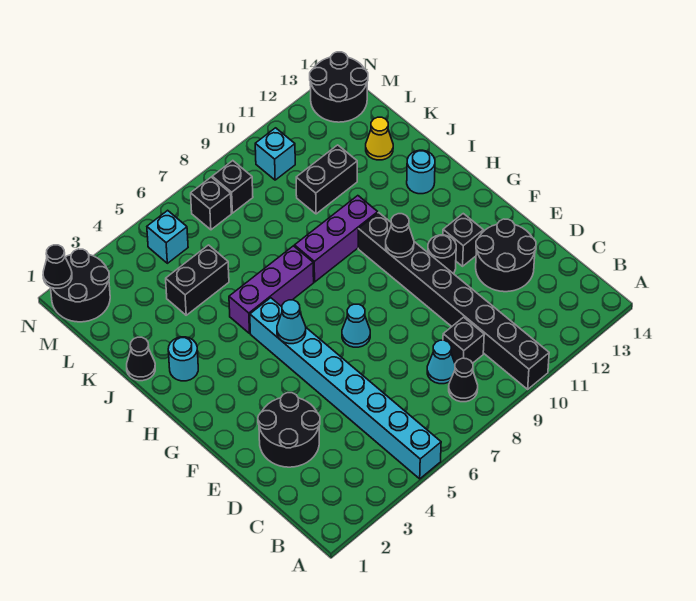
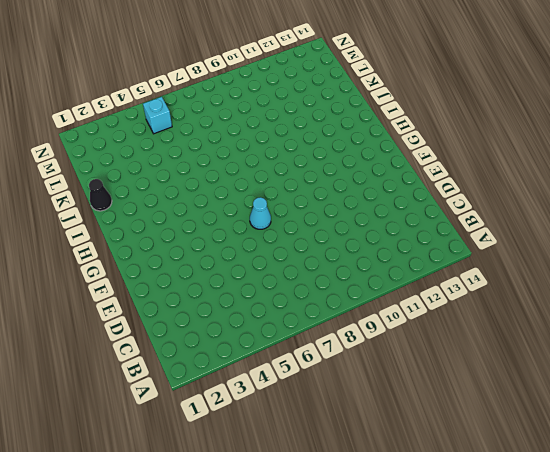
none -> cyan 1x8 brick [250,298,441,479]
none -> black 1x8 brick [358,213,549,389]
none -> black 1x1 cone [449,358,478,402]

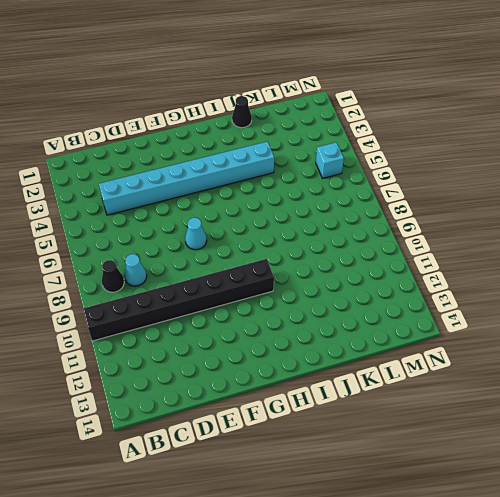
cyan 1x8 brick [99,142,274,215] -> cyan 1x8 brick moved to [250,298,441,479]
none -> black 1x1 brick [443,317,484,363]
none -> black 2x2 round brick [258,393,320,467]
none -> black 2x2 round brick [476,219,536,292]

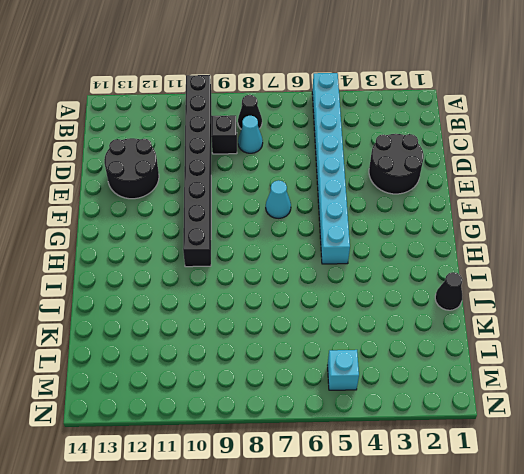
none -> black 1x1 round brick [428,235,456,273]
none -> black 1x1 brick [443,214,483,266]
none -> cyan 1x1 round brick [168,337,198,381]

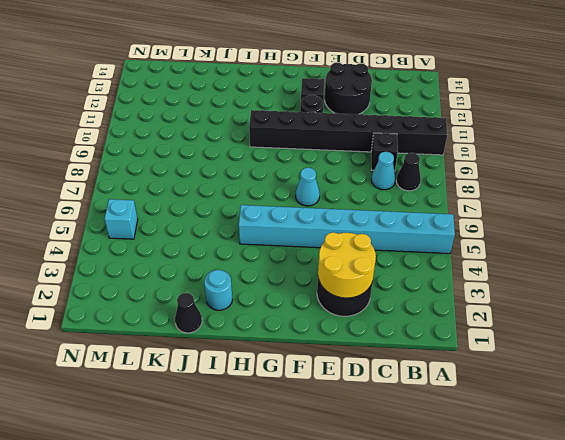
yellow 2x2 round brick [318,232,376,298] -> none
none -> purple 1x3 brick [229,246,314,333]
none -> purple 1x3 brick [295,196,378,282]
none -> cyan 1x1 round brick [407,150,435,194]

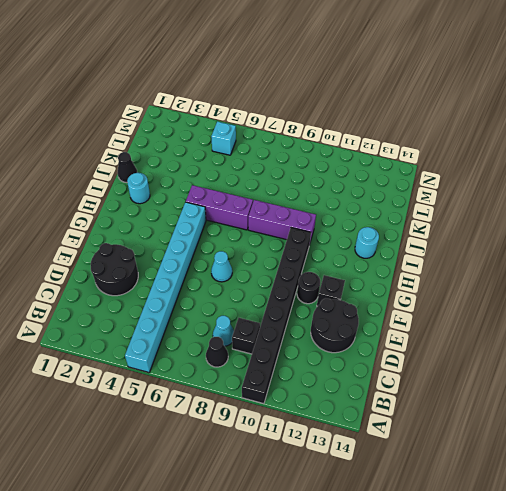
none -> black 1x2 brick [166,245,229,315]
none -> black 1x2 brick [296,145,357,214]
none -> yellow 1x1 cone [366,117,393,160]

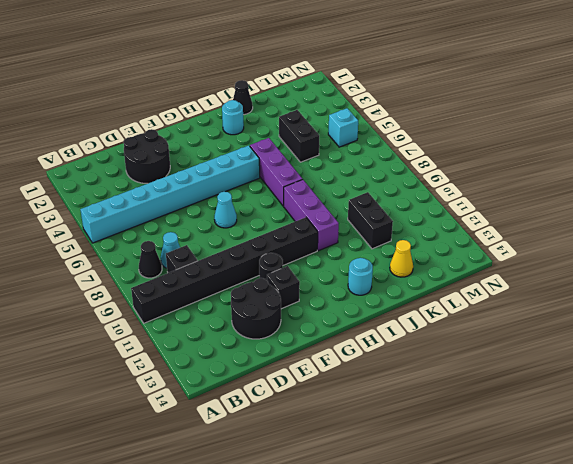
none -> black 2x2 round brick [51,249,110,322]
none -> black 1x1 brick [191,177,231,230]
none -> black 1x1 brick [212,161,253,213]

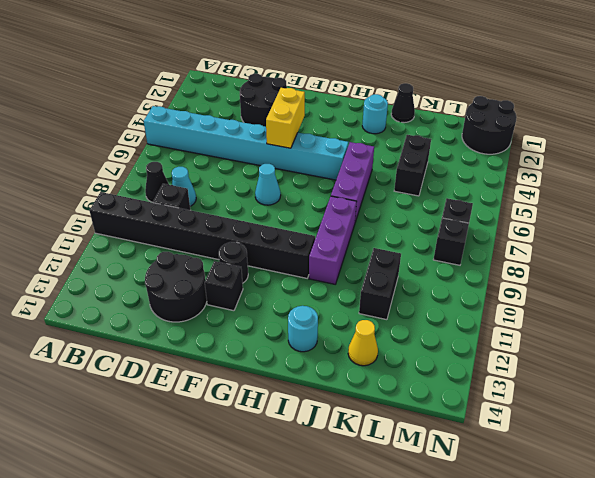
yellow 1x2 brick [266,88,305,148] -> none
none -> cyan 1x1 brick [147,210,188,263]
none -> cyan 1x1 brick [255,128,295,180]
none -> black 2x2 round brick [310,52,368,122]

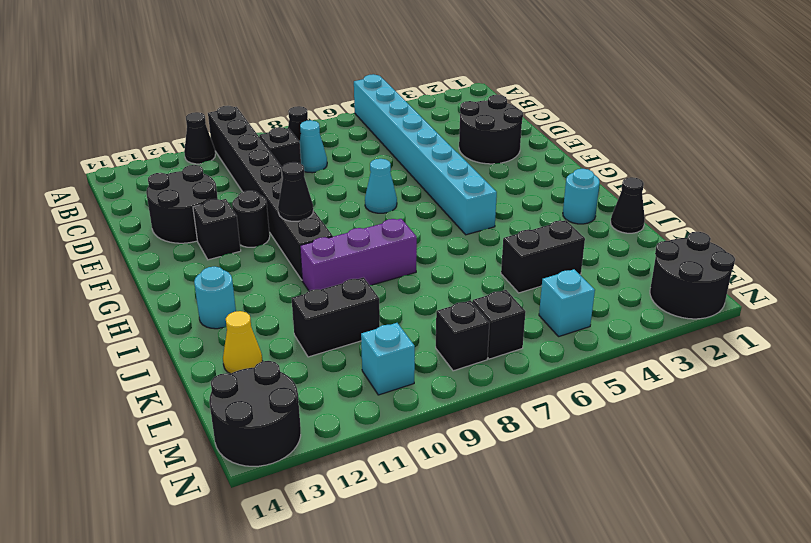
black 1x1 cone [184,112,215,164] -> black 1x1 cone moved to [43,245,72,288]
none -> purple 1x3 brick [229,246,314,333]
none -> cyan 1x1 cone [277,300,306,344]

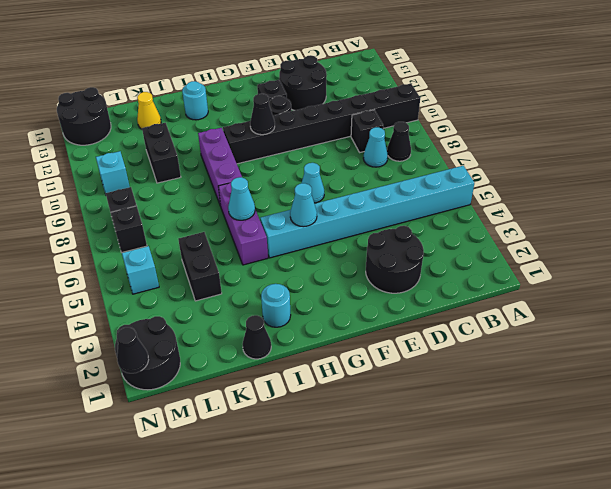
cyan 1x1 cone [228,177,255,220] -> none

